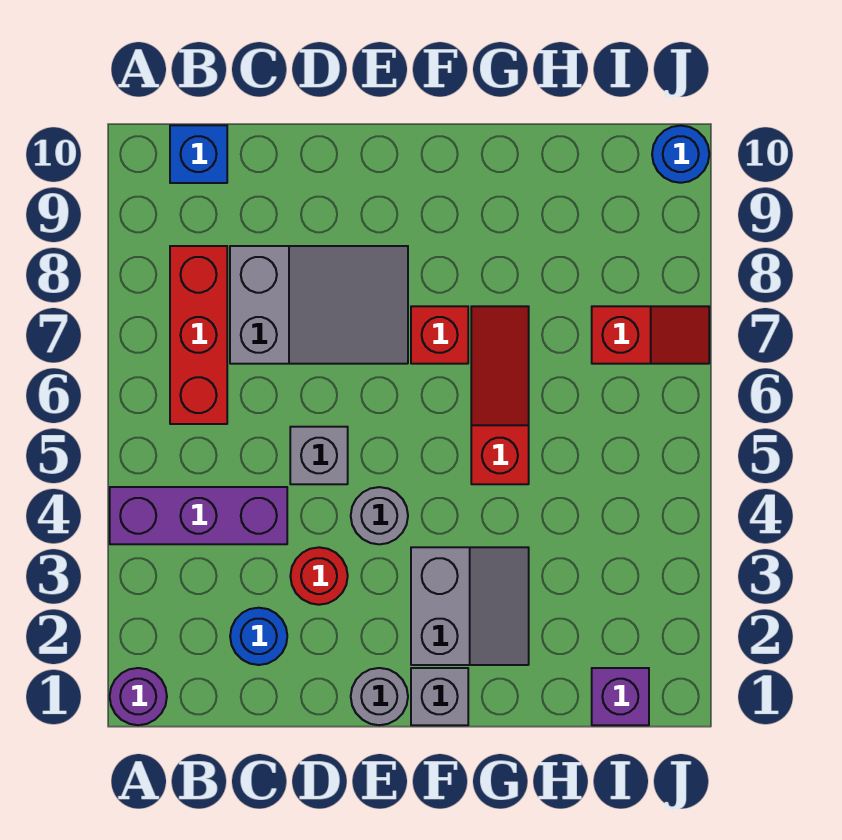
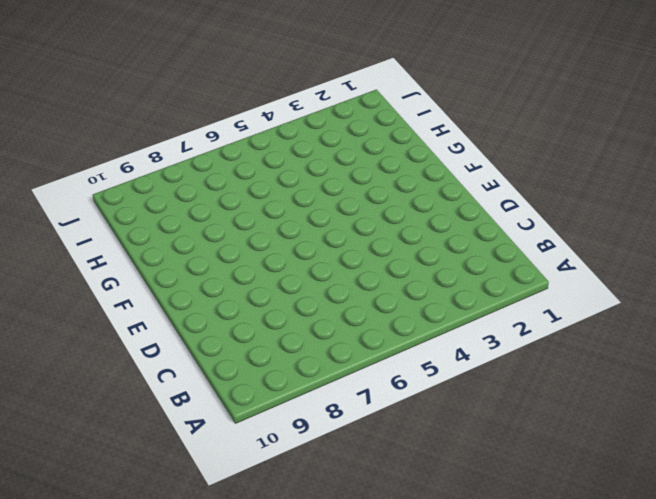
none -> purple 1x1 round brick [110,668,167,725]
none -> purple 1x3 brick [110,487,287,544]
none -> red 1x3 brick [170,246,227,424]

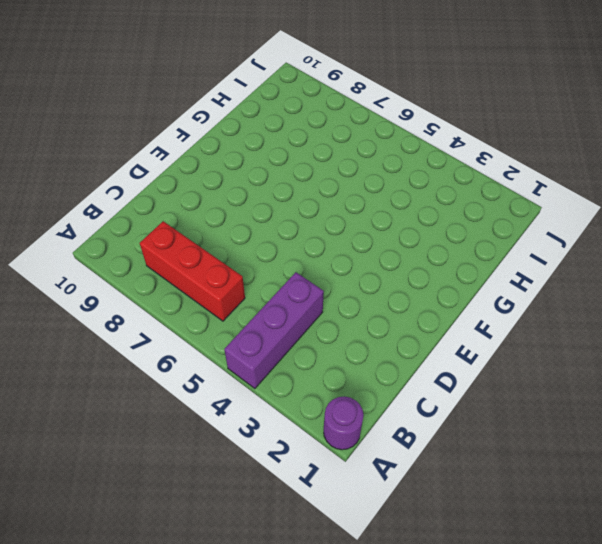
none -> blue 1x1 brick [170,125,227,183]
none -> blue 1x1 round brick [230,608,287,665]
none -> grey 2x3 slope [230,246,408,364]

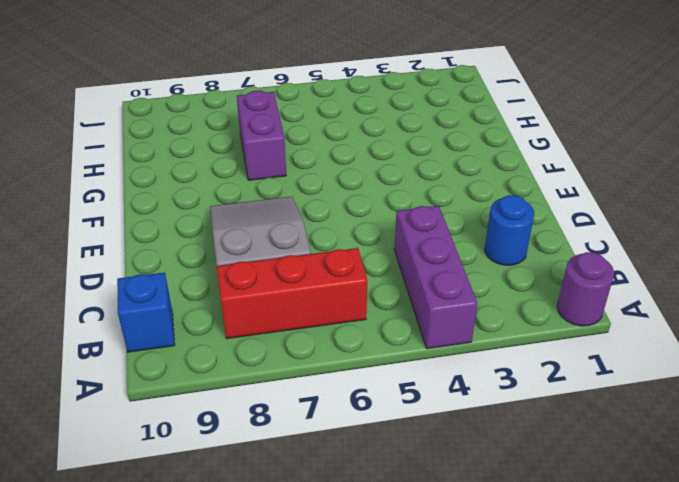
purple 1x2 brick [237,91,286,180] -> red 1x3 slope [471,306,529,484]
none -> red 1x1 round brick [290,547,348,605]
none -> grey 1x1 brick [290,427,348,484]
none -> grey 1x1 round brick [351,668,408,725]

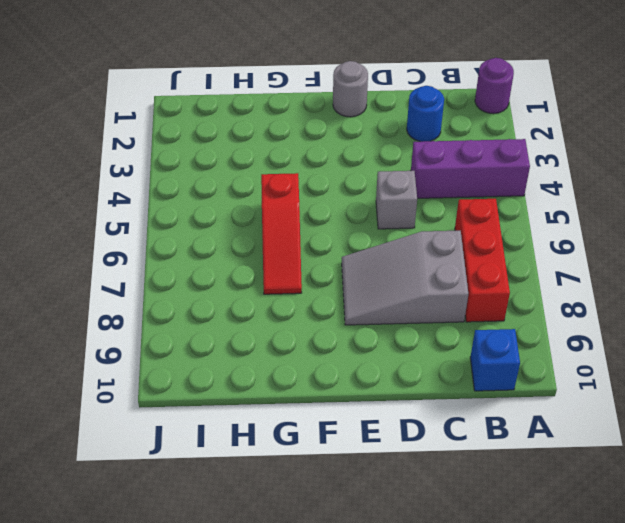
none -> red 1x1 round brick [290,547,348,605]
none -> grey 1x1 round brick [351,487,408,544]
none -> grey 1x1 brick [411,668,468,725]

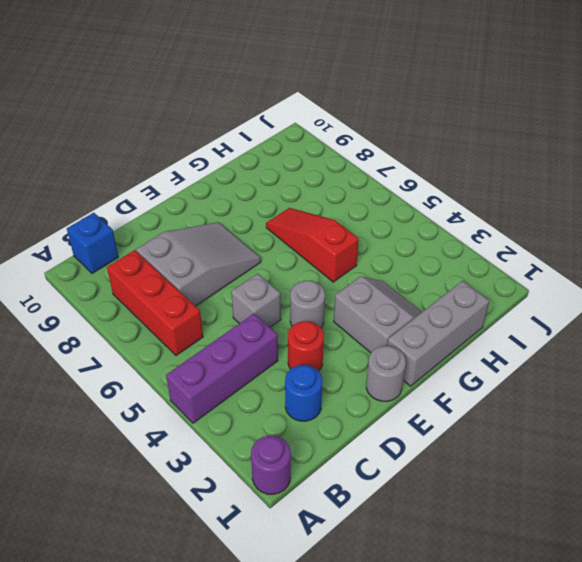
grey 1x3 brick [387,281,489,386] -> grey 1x1 brick [411,668,468,725]
none -> red 1x1 brick [411,306,468,364]
none -> purple 1x1 brick [592,668,649,725]
none -> red 1x2 slope [592,306,709,364]

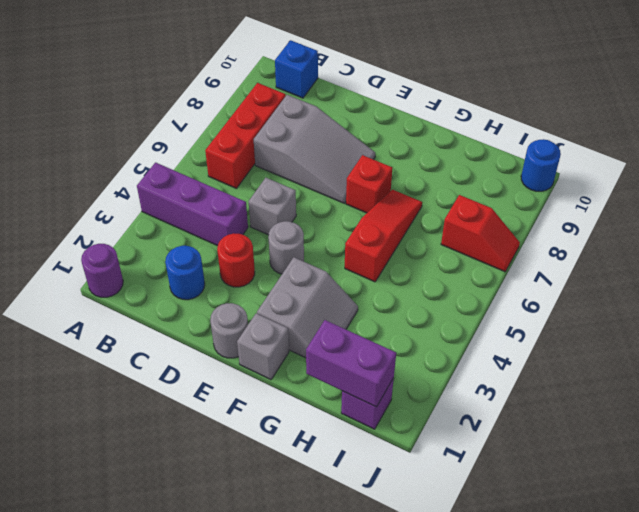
purple 1x2 brick [306,320,396,407] -> none

